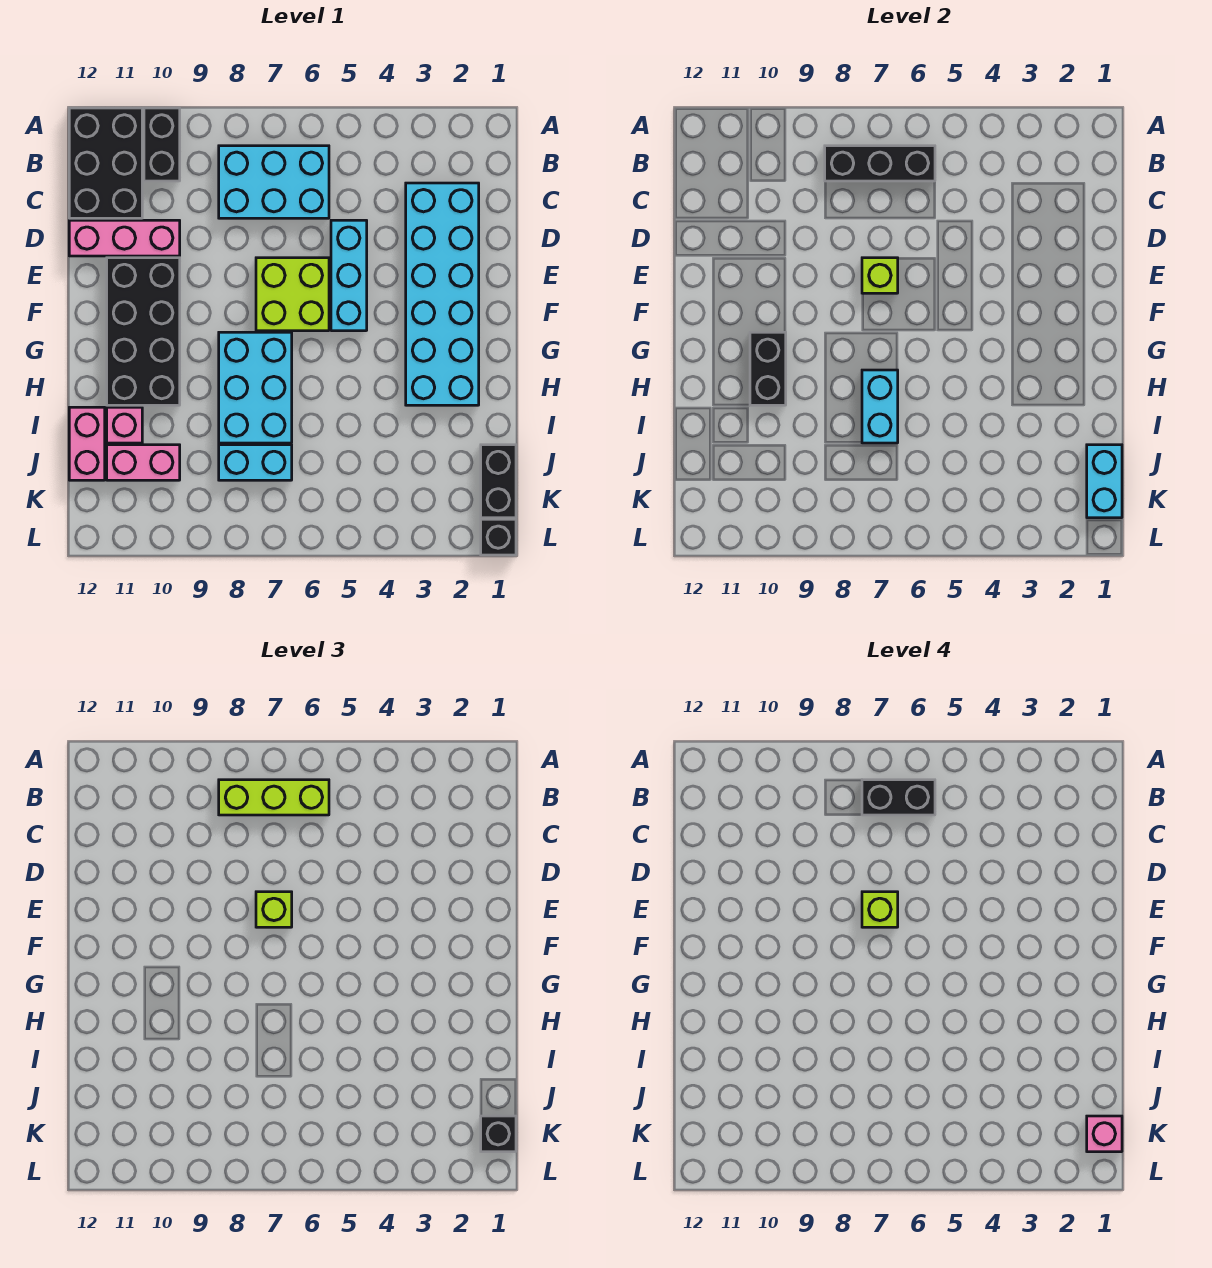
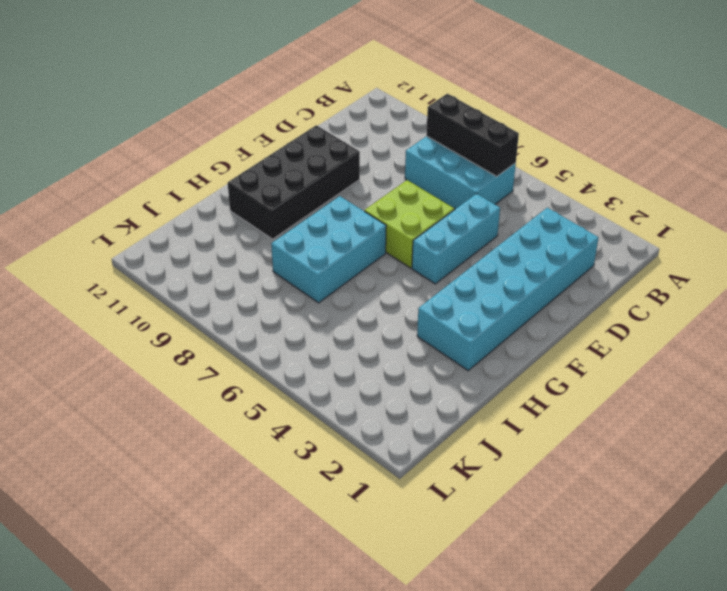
none -> black 1x2 brick [144,108,180,181]
none -> black 2x3 brick [69,108,142,218]
none -> pink 1x3 brick [69,220,180,256]

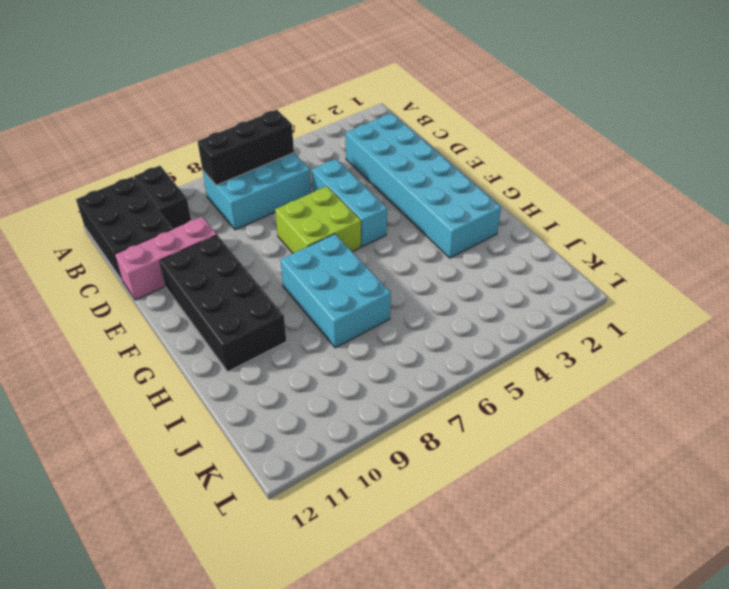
none -> pink 1x1 brick [107,407,142,443]
none -> pink 1x2 brick [69,407,105,480]
none -> black 1x2 brick [481,445,516,518]

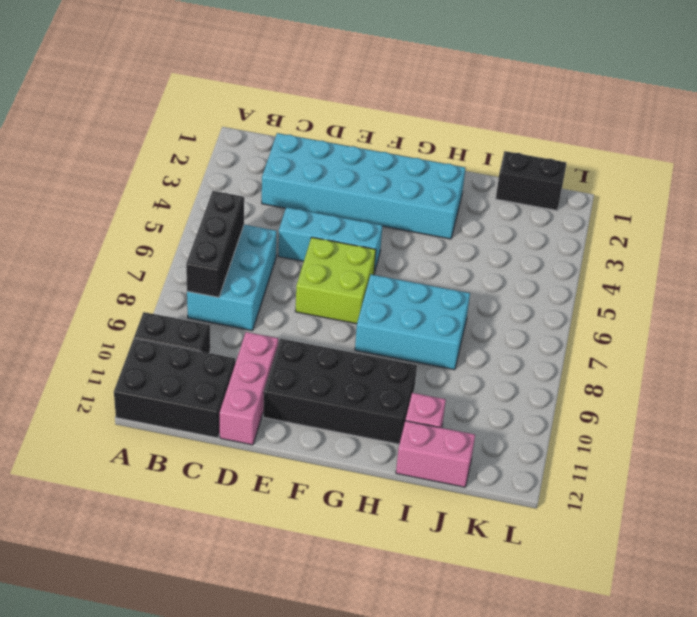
none -> cyan 1x2 brick [219,445,292,480]
none -> pink 1x2 brick [107,445,180,480]
none -> black 1x1 brick [481,519,516,555]

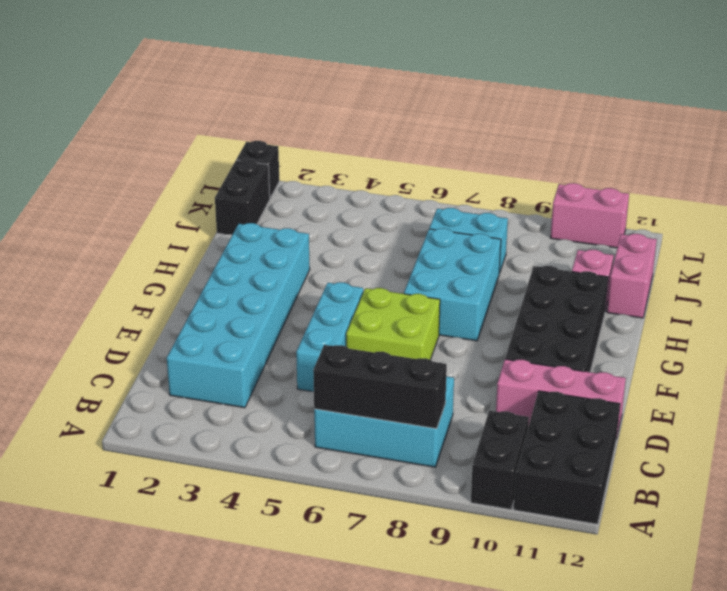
pink 1x2 brick [551,183,629,248] -> pink 1x2 brick moved to [107,445,180,480]
none -> lime 1x1 brick [862,258,898,293]
none -> black 1x2 brick [750,332,786,405]
none -> cyan 1x2 brick [862,370,898,443]

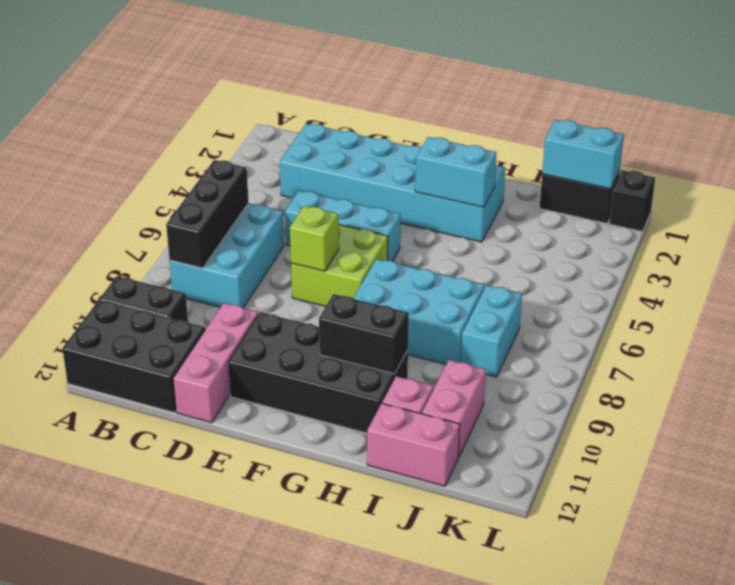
cyan 1x2 brick [415,137,496,207] -> cyan 1x2 brick moved to [862,370,898,443]
none -> lime 1x3 brick [219,780,329,815]
none -> lime 1x1 brick [256,892,292,927]
none -> black 1x1 brick [481,1116,516,1152]

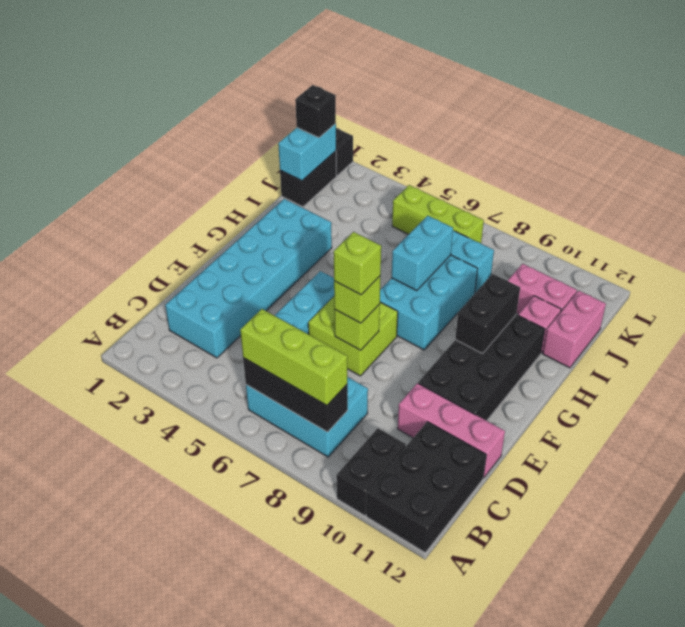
lime 1x3 brick [392,185,484,243] -> none
none -> black 1x2 brick [862,780,935,815]
none -> pink 1x1 brick [1087,1116,1122,1152]

